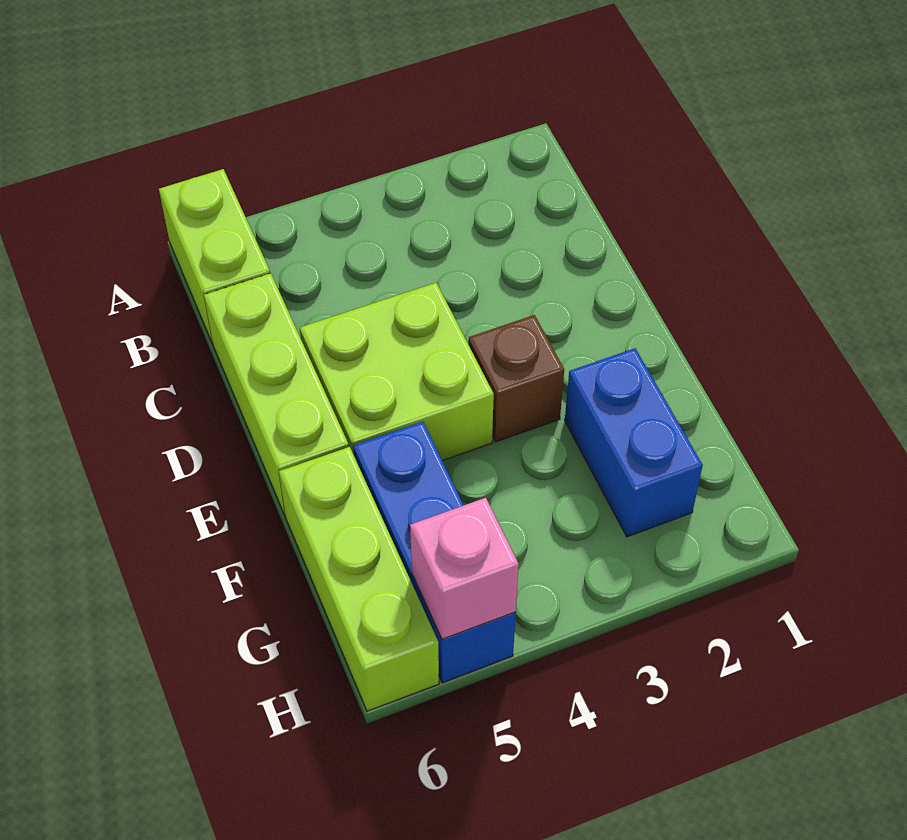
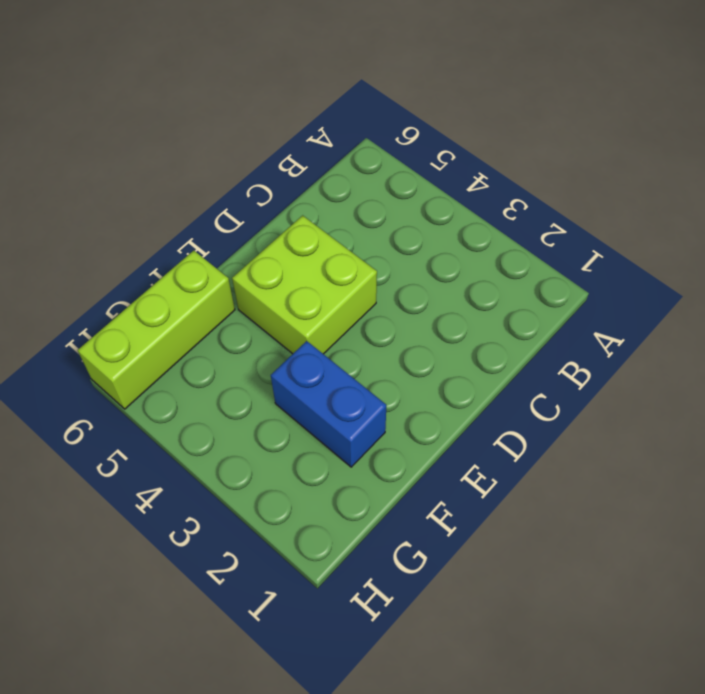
blue 1x2 brick [271,341,386,467] -> blue 1x2 brick turned to [565,348,703,537]
none -> lime 1x2 brick [159,169,270,343]
none -> lime 1x3 brick [204,273,349,515]

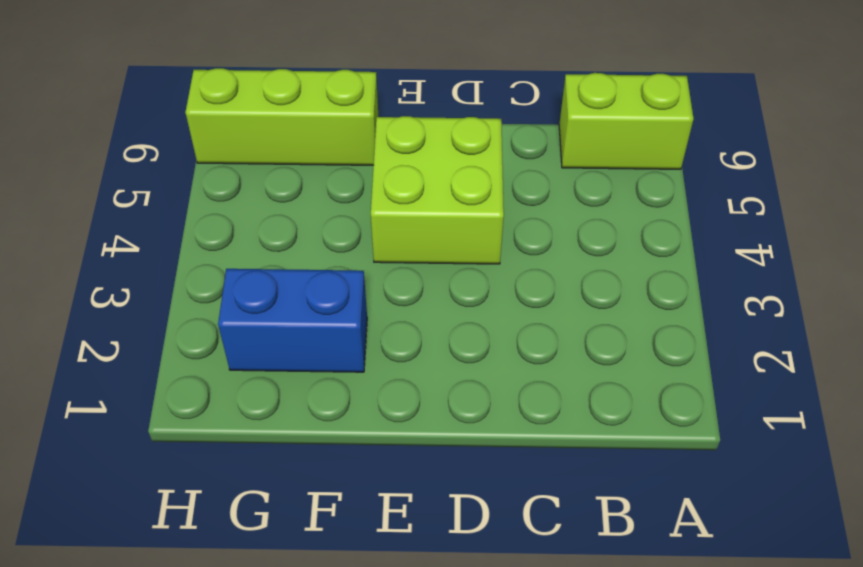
none -> lime 1x3 brick [204,273,349,515]
none -> brown 1x1 brick [468,315,564,442]

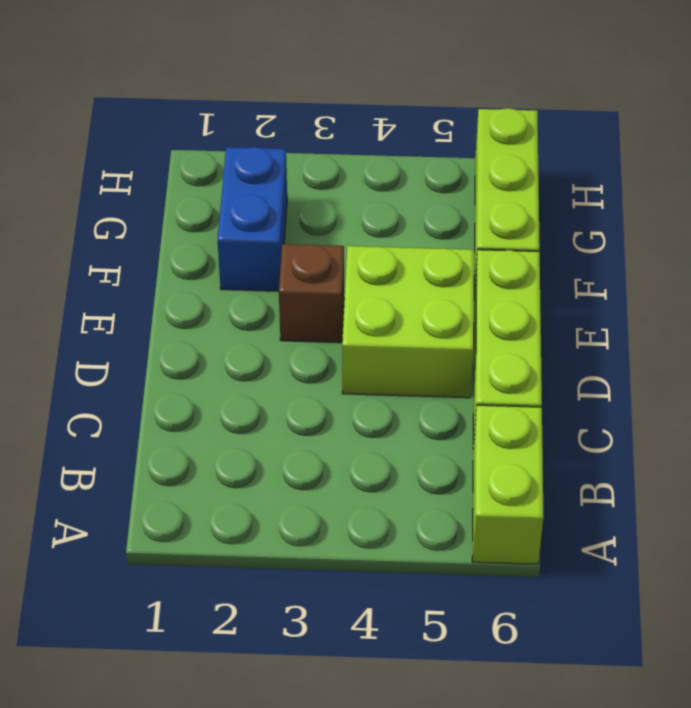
none -> blue 1x3 brick [353,422,516,683]
none -> pink 1x1 brick [410,498,519,639]

